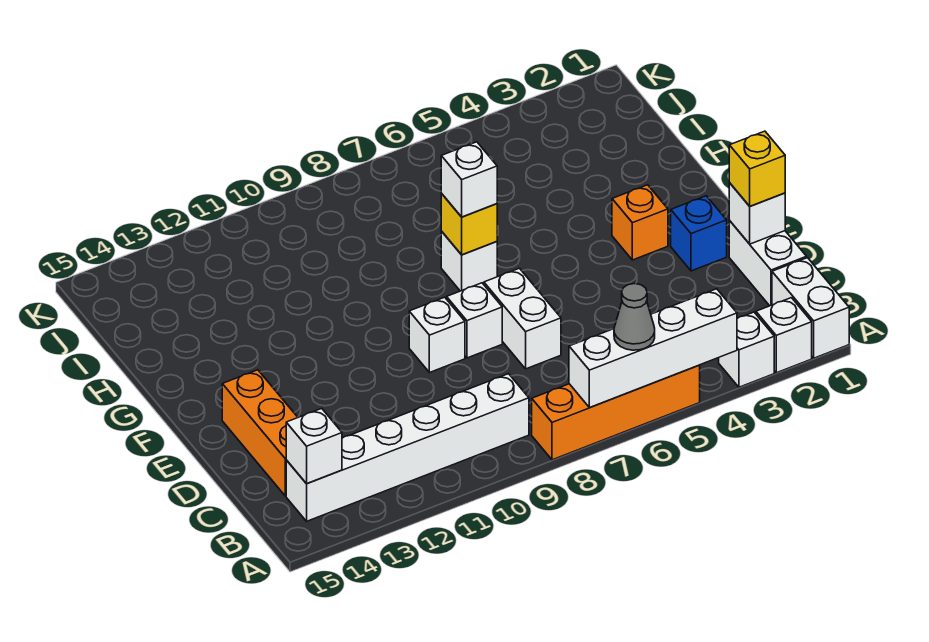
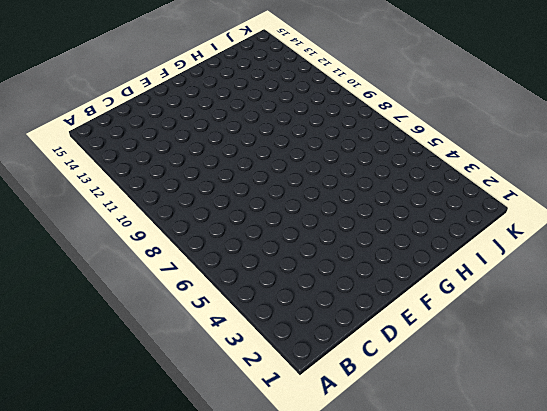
none -> white 1x2 brick [772,258,849,358]
none -> white 1x1 brick [756,298,812,373]
none -> white 1x1 brick [719,312,774,387]

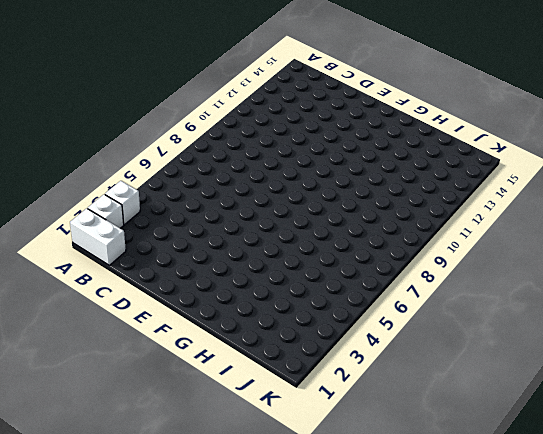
none -> orange 1x4 brick [532,365,700,460]
none -> white 1x6 brick [286,374,529,521]
none -> white 1x2 brick [729,221,807,306]

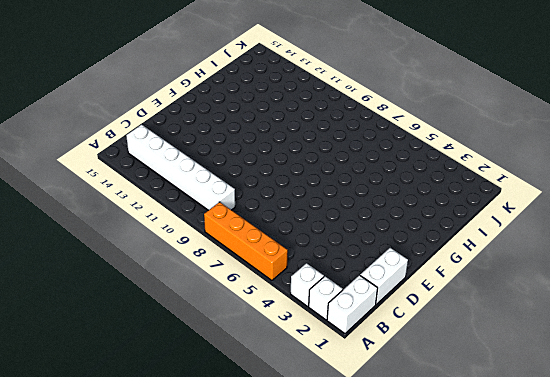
none -> orange 1x3 brick [222,370,298,496]
none -> white 1x2 brick [484,268,561,369]
none -> blue 1x1 brick [671,196,727,271]

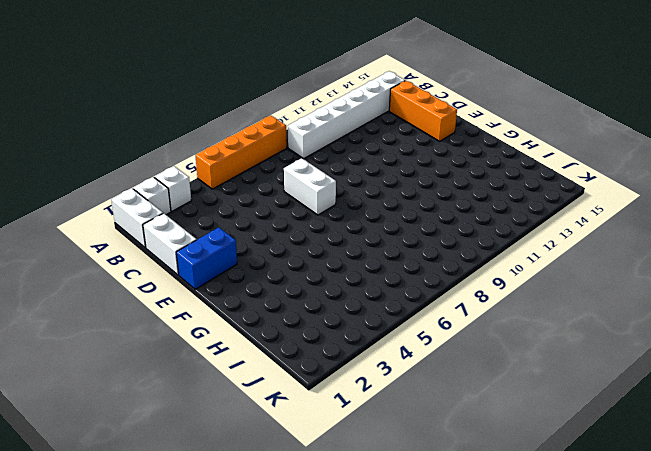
blue 1x2 brick [176,228,237,289] -> blue 1x1 brick [671,196,727,271]
none -> white 1x1 brick [447,283,502,358]
none -> white 1x1 brick [409,297,465,373]
none -> orange 1x1 brick [612,185,668,260]

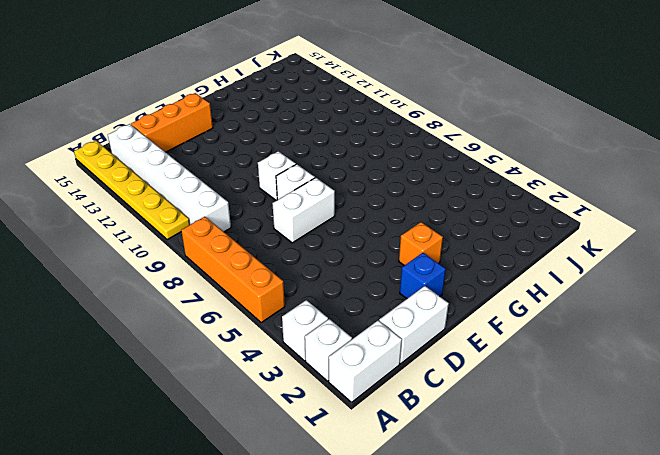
yellow 1x6 plate [74,141,190,240] -> none
none -> white 1x1 brick [441,231,497,291]
none -> white 1x4 brick [569,289,737,408]
none -> white 1x1 brick [286,408,342,484]

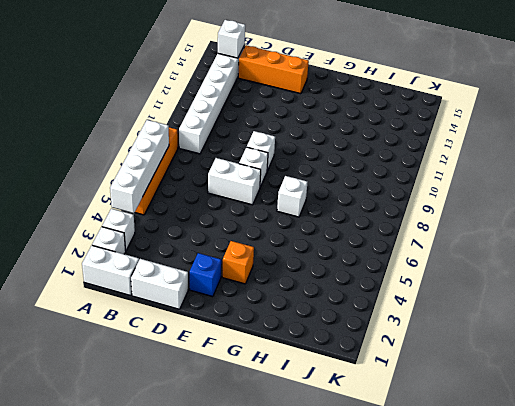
none -> white 1x1 brick [729,183,785,244]
none -> yellow 1x1 brick [441,194,497,255]
none -> grey 1x1 cone [614,284,655,350]

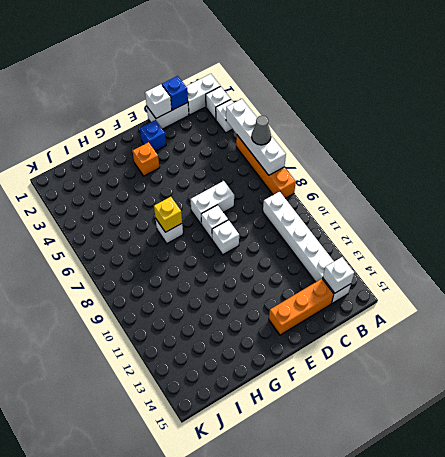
blue 1x1 brick [162,76,188,110] -> none
none -> yellow 1x1 brick [729,131,785,206]
none -> white 1x1 brick [441,142,497,217]

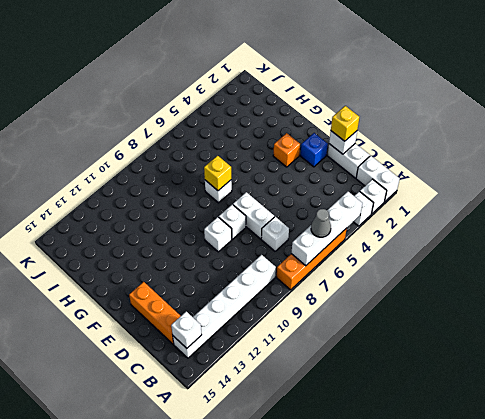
white 1x1 brick [261,217,289,251] -> white 1x1 brick moved to [441,142,497,217]

